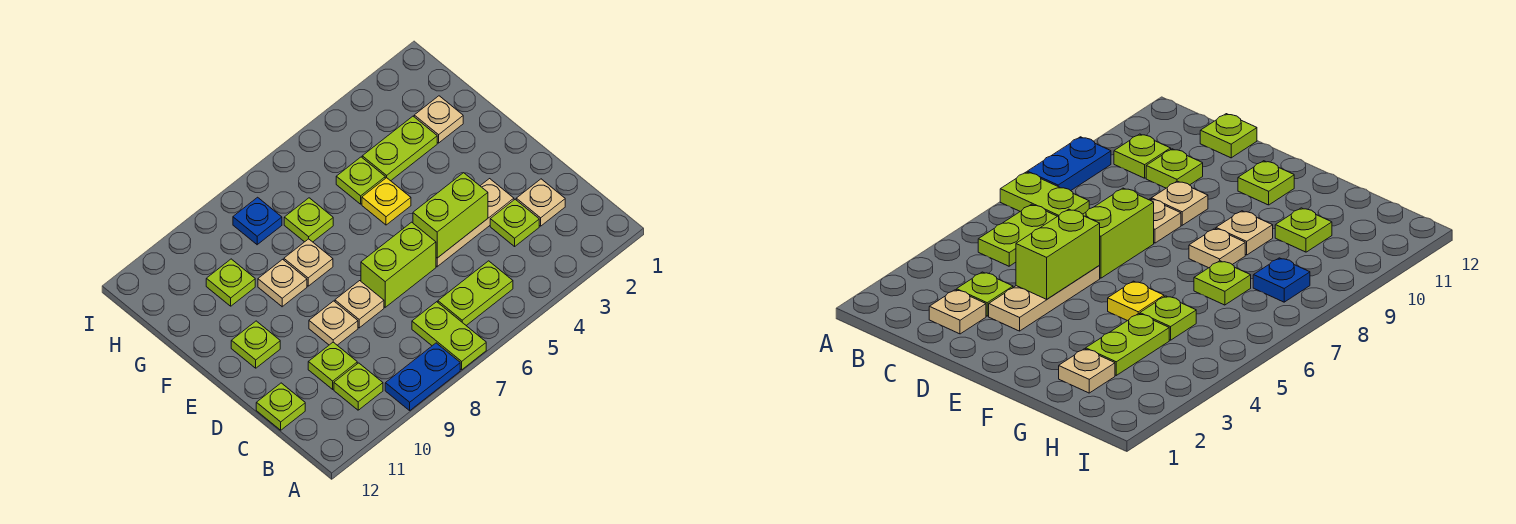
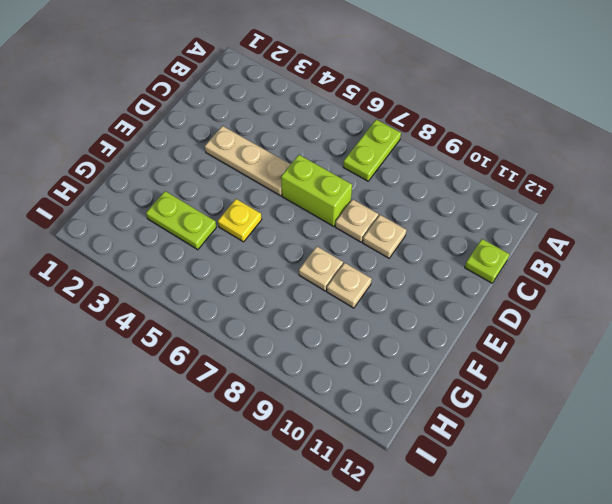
none -> blue 1x2 plate [385,343,460,410]
none -> lime 1x2 plate [438,261,513,325]
none -> lime 1x1 plate [334,363,383,410]

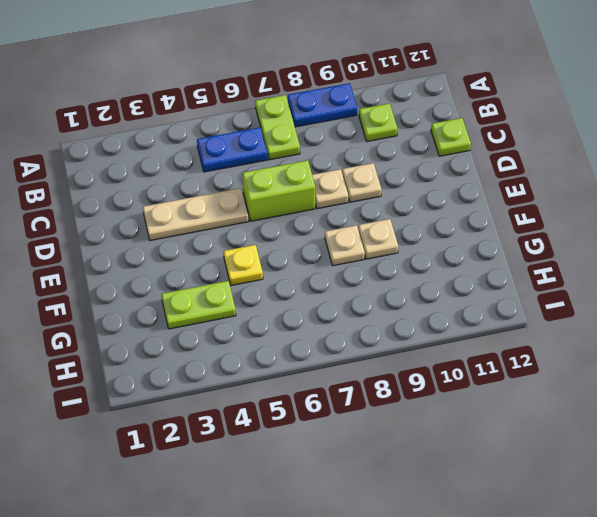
blue 1x2 plate [197,127,268,172] -> lime 1x2 plate [438,261,513,325]
none -> tan 1x1 plate [516,179,565,226]
none -> lime 1x1 plate [490,199,539,246]
none -> lime 1x1 plate [308,342,357,389]

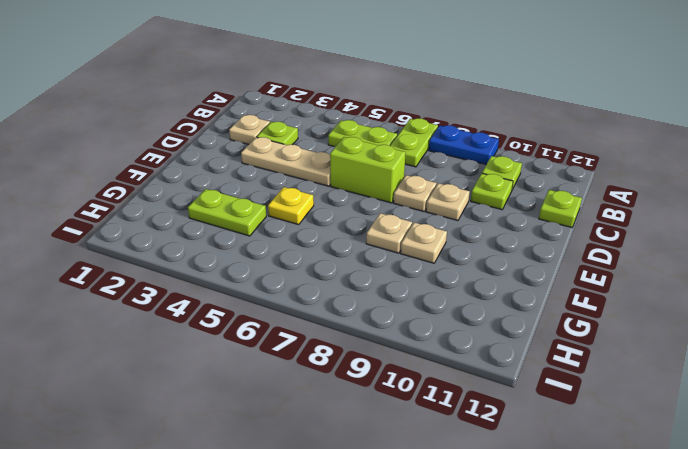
none -> lime 1x1 plate [231,321,280,368]
none -> tan 1x1 plate [414,96,463,143]
none -> lime 1x1 plate [336,157,385,204]

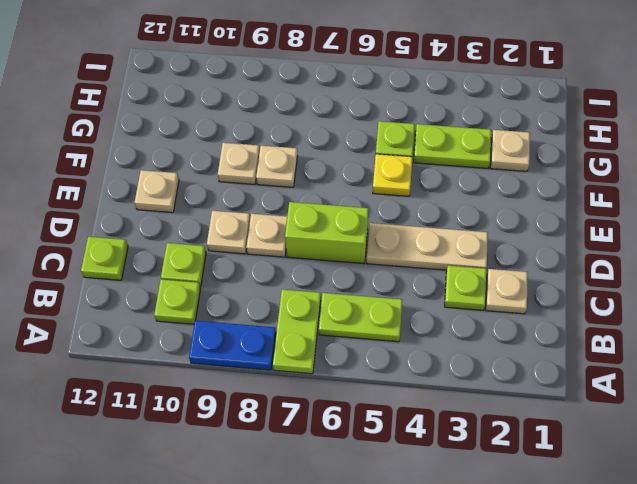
tan 1x1 plate [135,170,179,213] -> lime 1x1 plate [231,321,280,368]
none -> lime 1x1 plate [284,198,333,242]
none -> lime 1x1 plate [206,259,255,306]
none -> blue 1x1 plate [233,197,282,245]

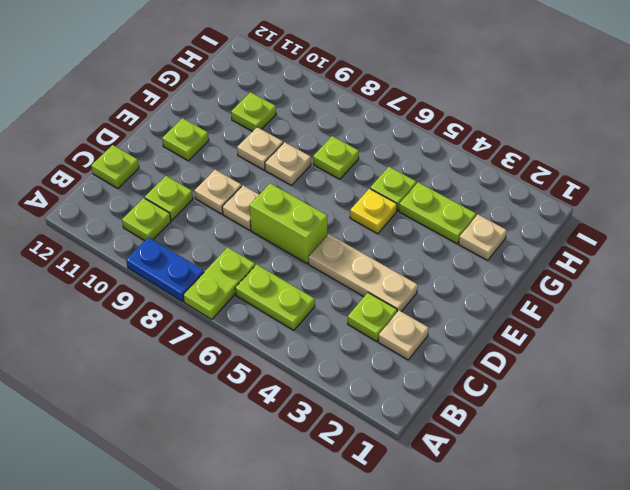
none -> blue 1x1 plate [233,197,282,245]
none -> lime 1x2 brick [413,173,488,258]

